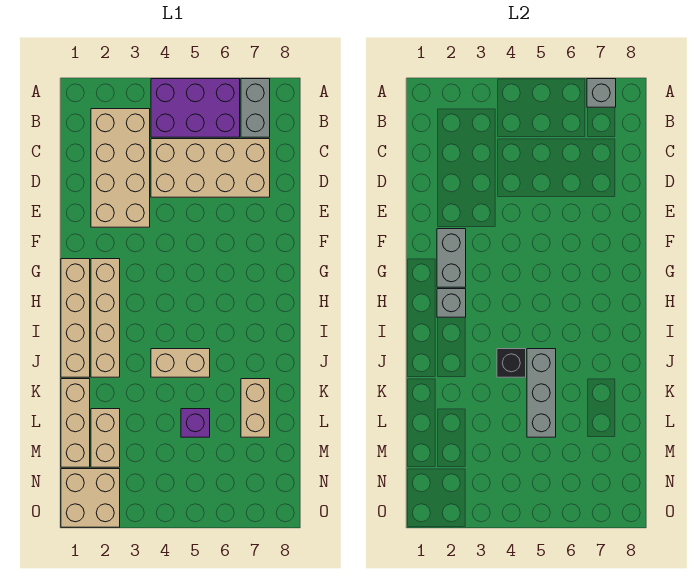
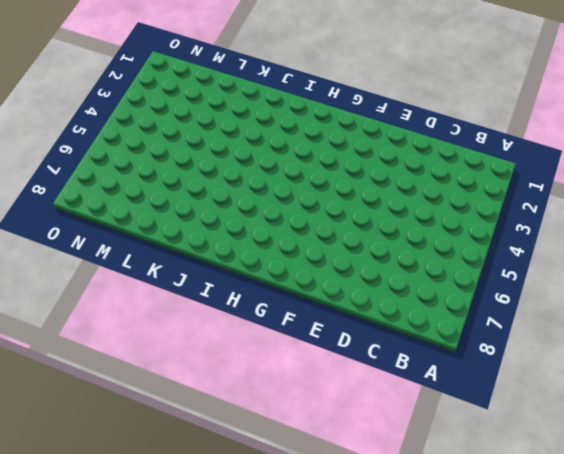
none -> purple 2x3 brick [151,79,240,137]
none -> grey 1x2 brick [241,79,270,137]
none -> tan 2x4 brick [91,109,150,227]

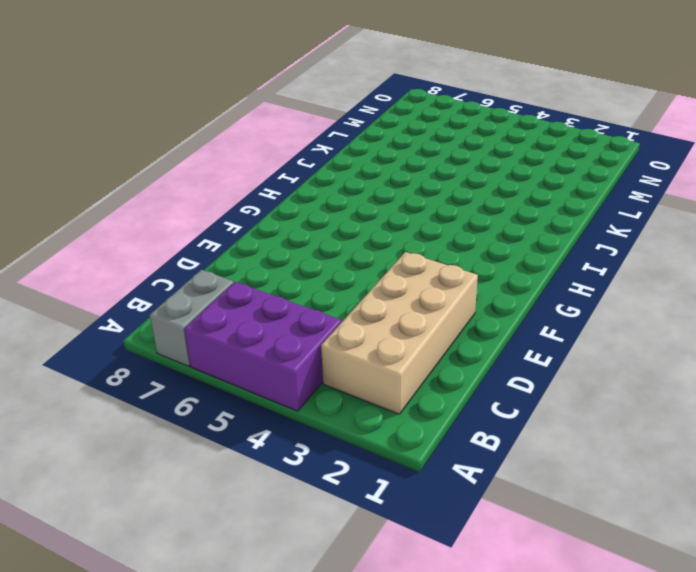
none -> tan 2x4 brick [151,139,270,197]
none -> tan 1x4 brick [61,259,90,377]
none -> tan 1x4 brick [91,259,120,377]

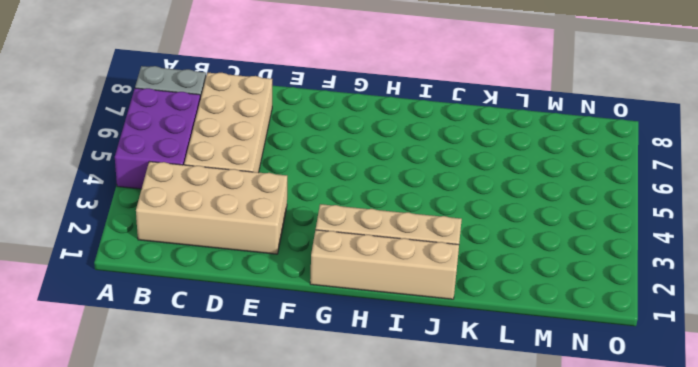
none -> tan 1x2 brick [151,349,210,377]
none -> tan 1x3 brick [61,379,90,467]
none -> tan 1x2 brick [241,379,270,437]

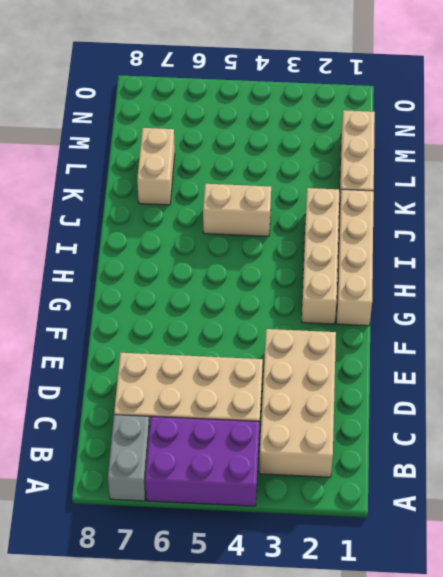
none -> tan 1x2 brick [91,409,120,467]
none -> purple 1x1 brick [181,409,210,437]
none -> tan 2x2 brick [61,469,120,527]

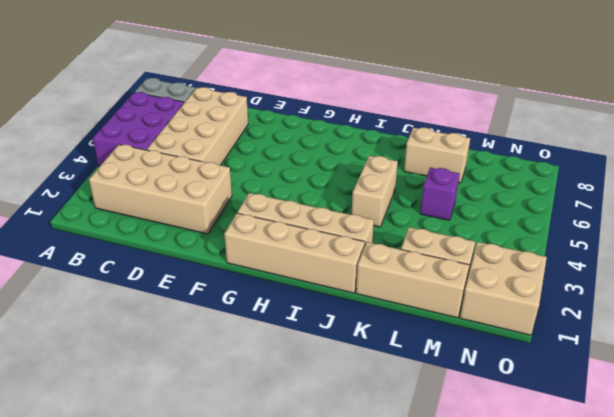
none -> grey 1x1 brick [587,79,616,107]
none -> grey 1x2 brick [437,229,466,287]
none -> grey 1x1 brick [437,289,466,317]

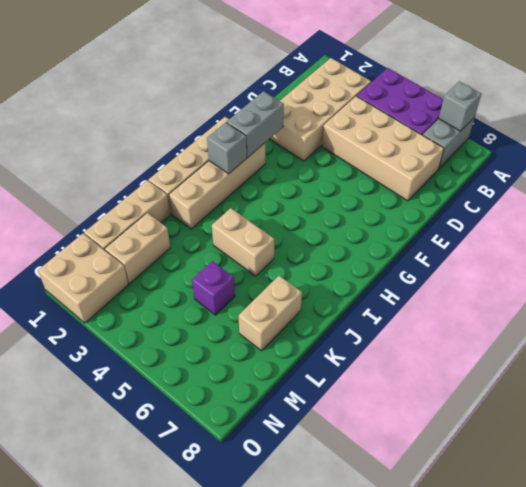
none -> black 1x1 brick [497,349,526,377]
none -> grey 1x3 brick [527,349,556,437]

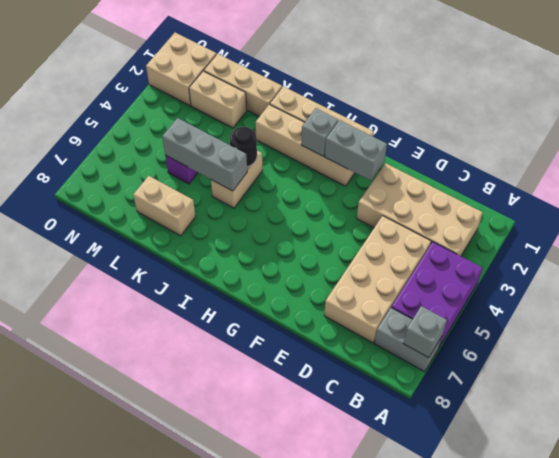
black 1x1 round brick [230,127,257,167] -> black 1x1 brick [497,349,526,377]

